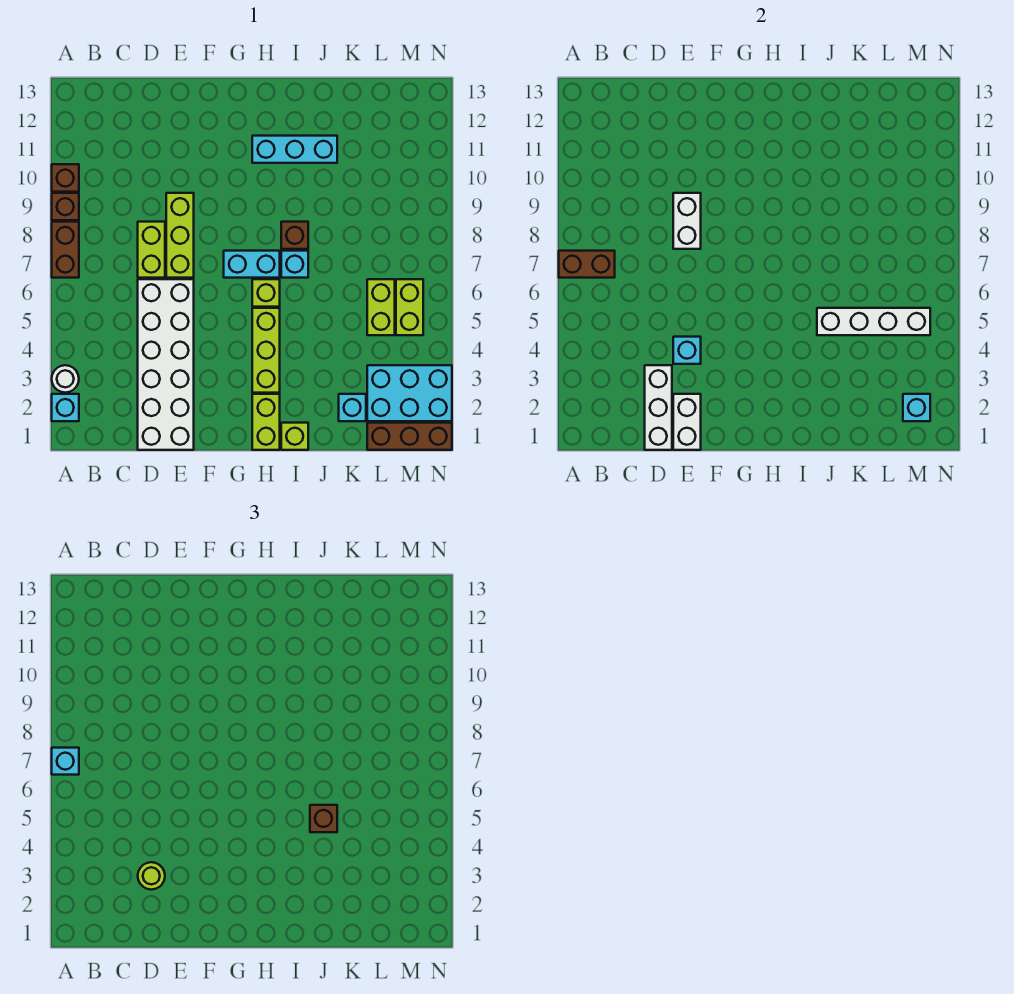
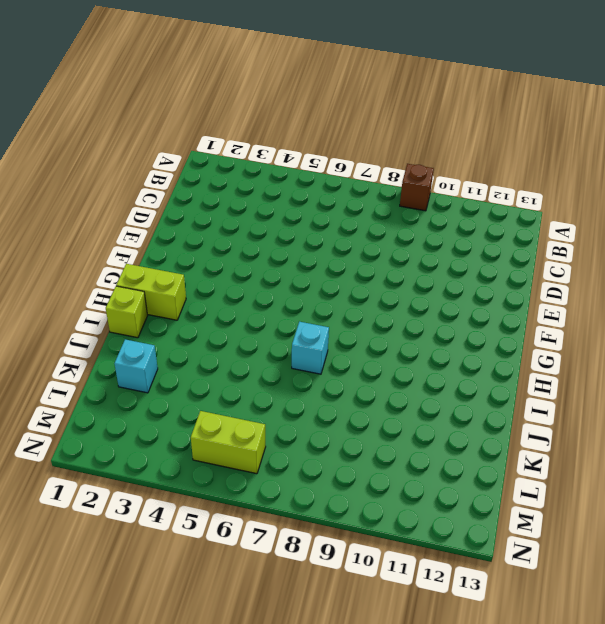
none -> cyan 1x1 brick [52,394,79,421]
none -> white 1x1 round brick [52,365,79,393]
none -> brown 1x2 brick [52,222,79,278]
none -> brown 1x1 brick [52,164,79,192]

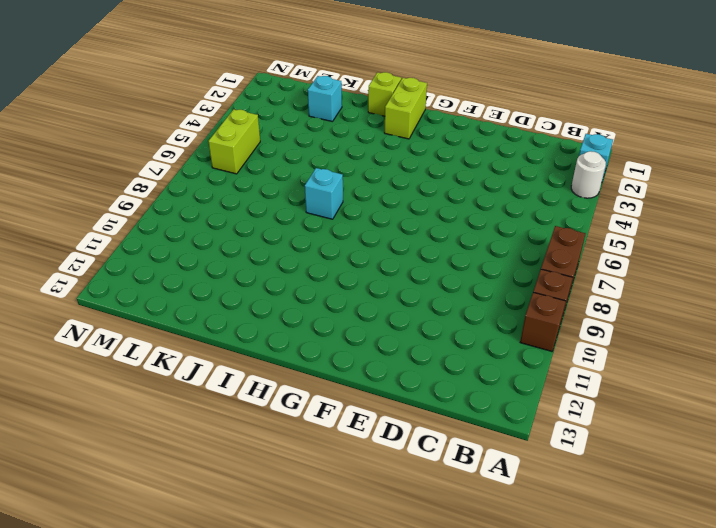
none -> white 2x6 brick [138,279,194,450]
none -> lime 1x2 brick [138,222,165,278]
none -> lime 1x3 brick [166,193,194,278]
none -> cyan 1x2 brick [224,251,280,278]

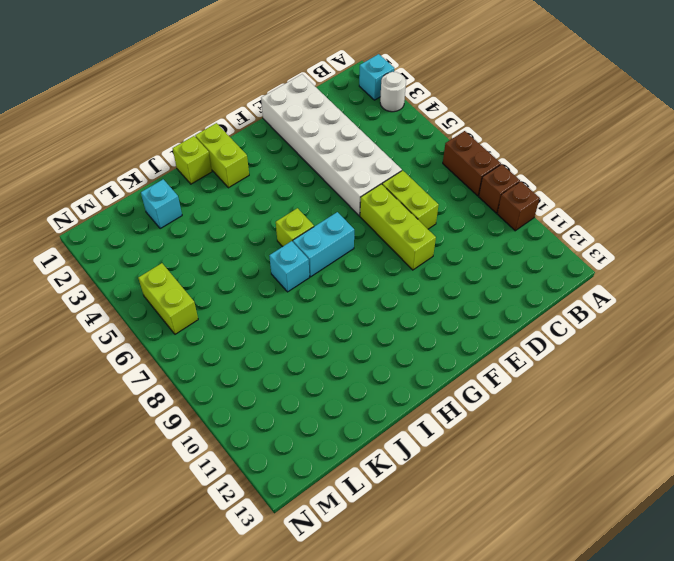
none -> lime 1x3 brick [252,308,280,393]
none -> cyan 1x3 brick [252,136,337,163]
none -> brown 1x1 brick [281,222,308,249]
none -> brown 1x3 brick [367,423,452,450]

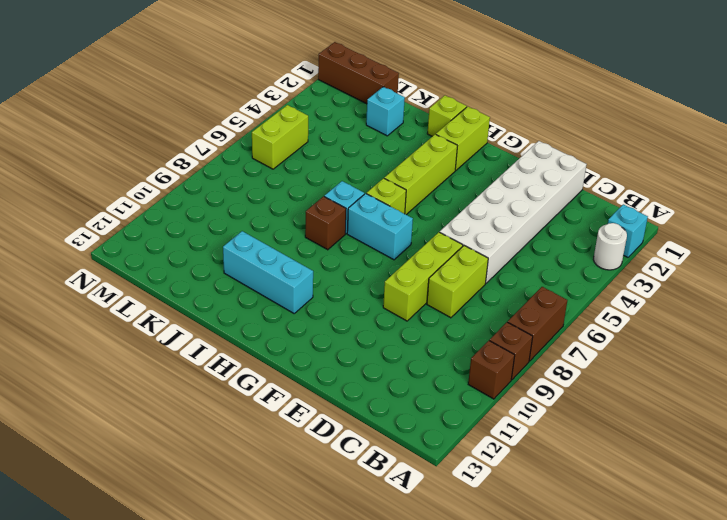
none -> cyan 2x3 brick [367,365,452,421]
none -> lime 1x2 brick [367,279,395,335]
none -> brown 1x2 brick [559,251,615,278]
none -> white 1x3 brick [645,365,672,450]

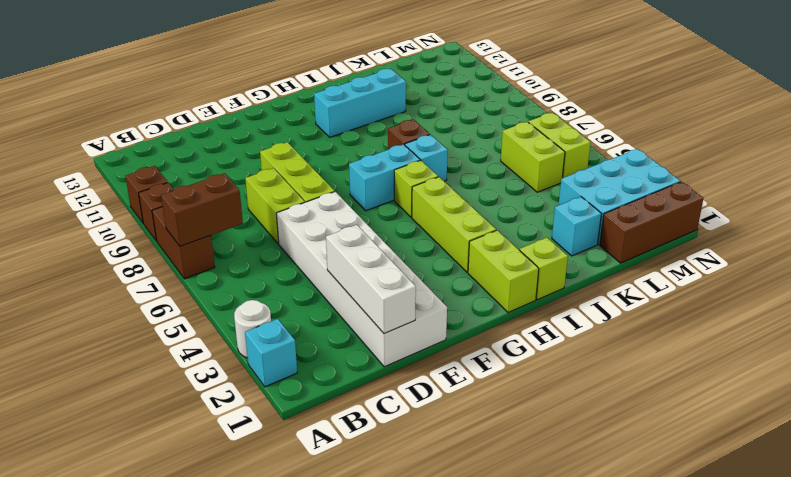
none -> white 1x2 brick [673,394,701,450]
none -> cyan 1x1 brick [673,337,701,364]
none -> white 1x2 brick [673,193,701,249]
none -> white 1x4 brick [817,308,930,335]

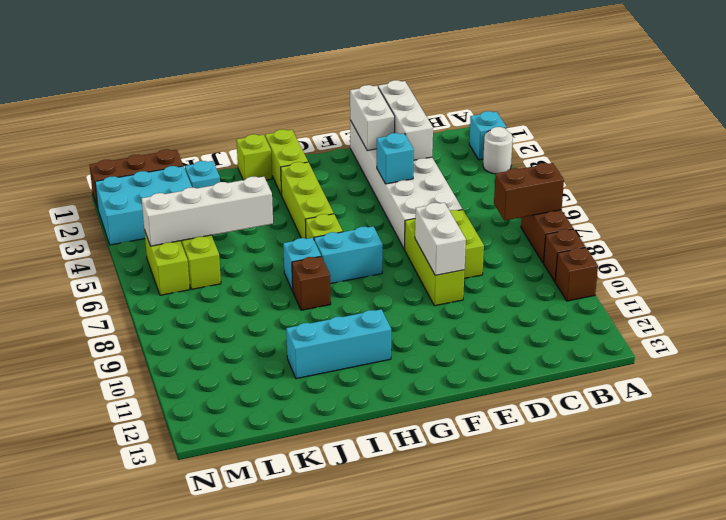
none -> cyan 1x1 brick [903,394,930,421]
none -> cyan 1x1 brick [52,748,79,775]
none -> lime 1x1 round brick [138,862,165,890]
none -> brown 1x1 brick [310,805,337,832]

